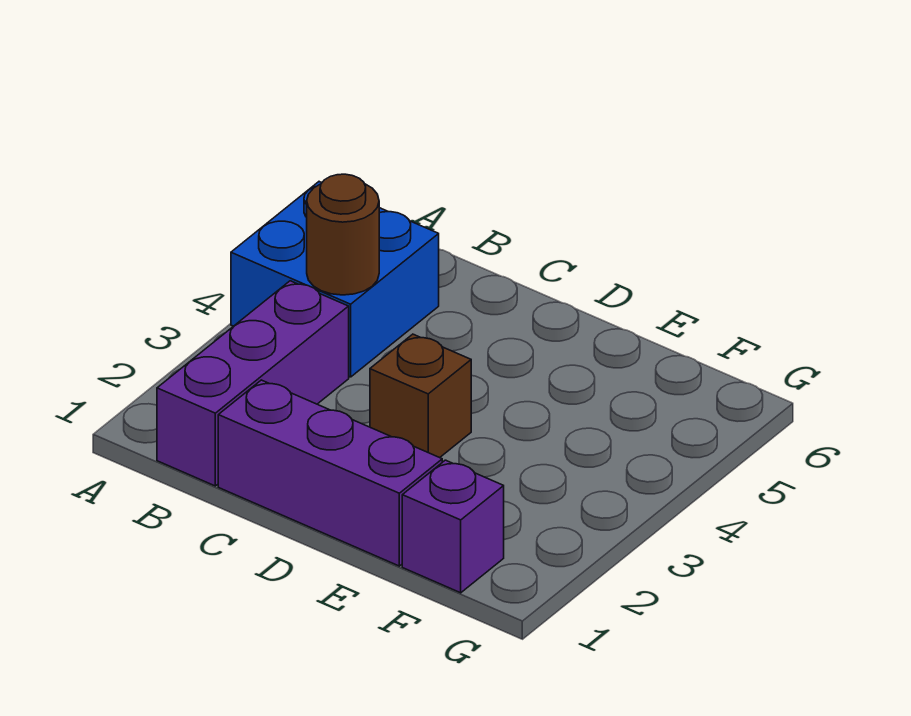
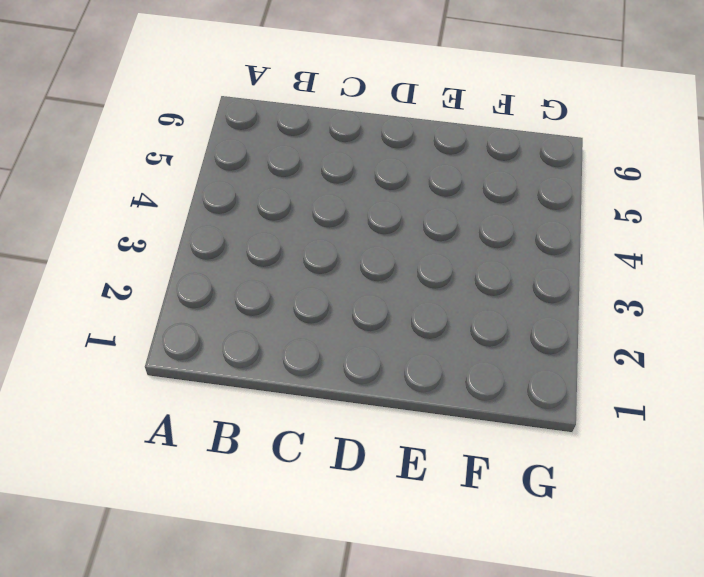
none -> blue 2x2 brick [231,182,439,377]
none -> purple 1x3 brick [157,281,349,486]

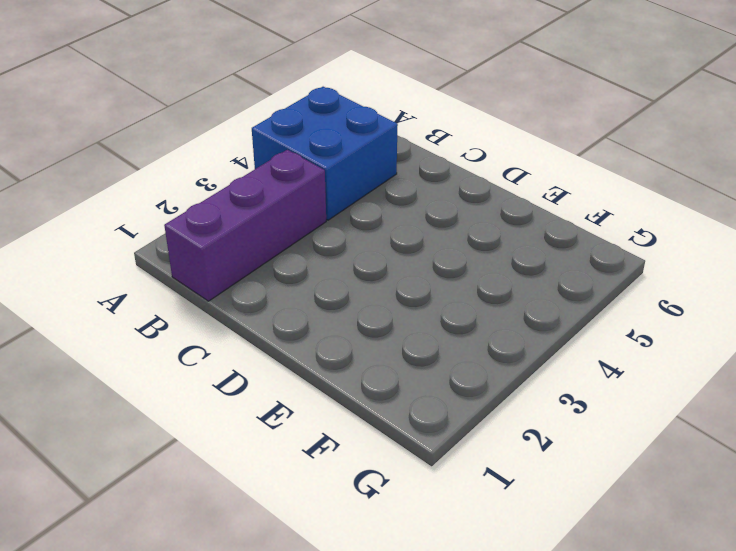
none -> purple 1x3 brick [218,380,442,566]
none -> brown 1x1 brick [370,334,471,458]

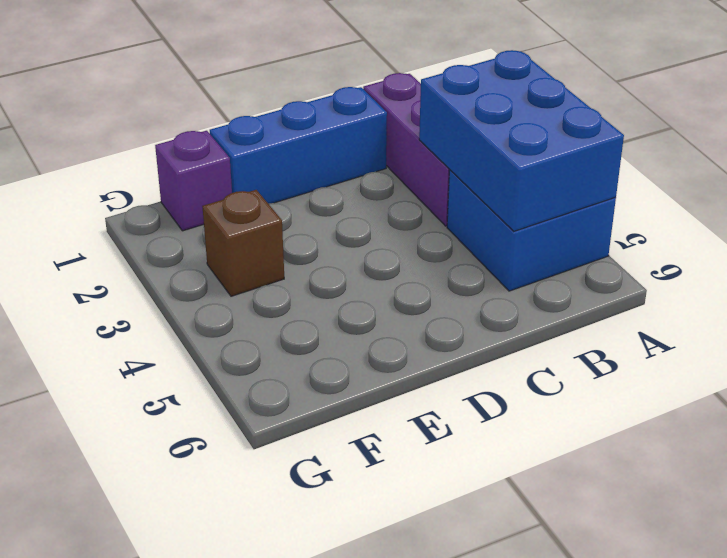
blue 2x3 brick [419,50,624,231] -> brown 1x1 round brick [307,174,379,295]
blue 1x3 brick [210,87,387,204] -> purple 1x3 brick [218,380,442,566]
brown 1x1 brick [202,190,284,296] -> brown 1x1 brick moved to [370,334,471,458]

